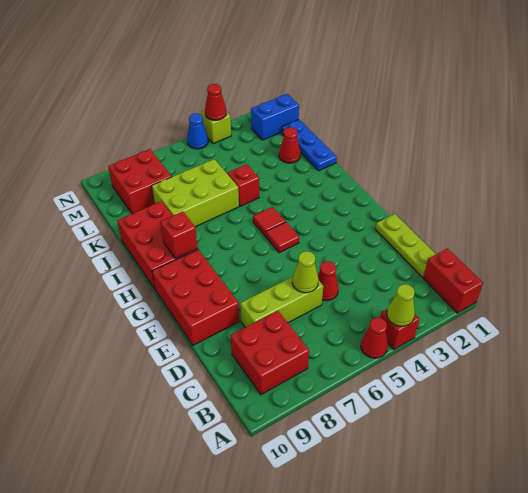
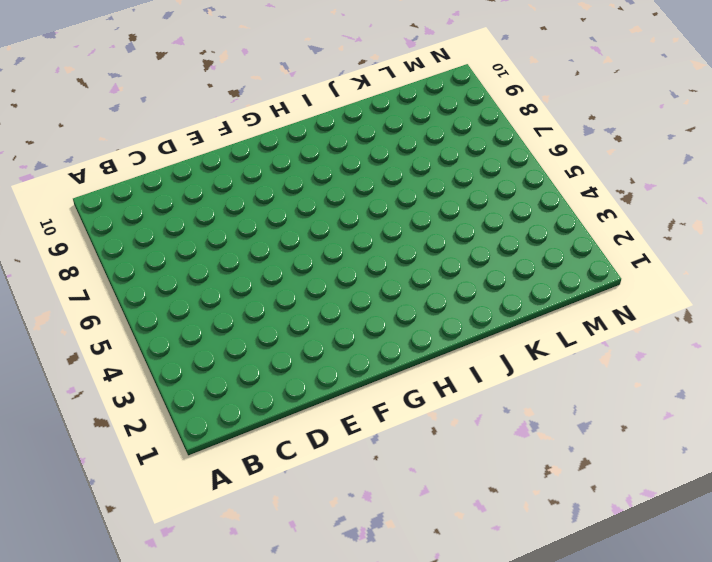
none -> red 1x2 brick [423,249,483,313]
none -> red 1x1 brick [380,309,419,349]
none -> red 1x1 cone [361,317,388,358]

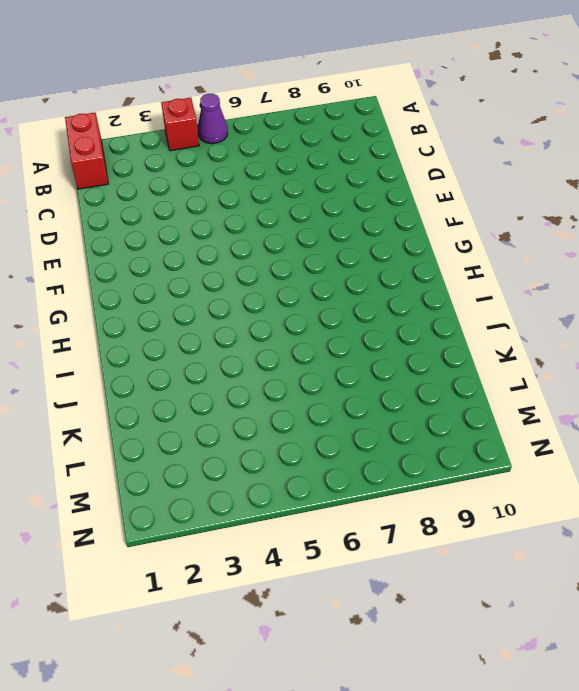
purple 1x1 cone [198,94,228,144] -> red 1x1 cone [361,317,388,358]
none -> red 2x2 brick [231,311,309,395]
none -> lime 1x3 plate [375,214,436,277]
none -> red 1x1 cone [318,261,339,301]

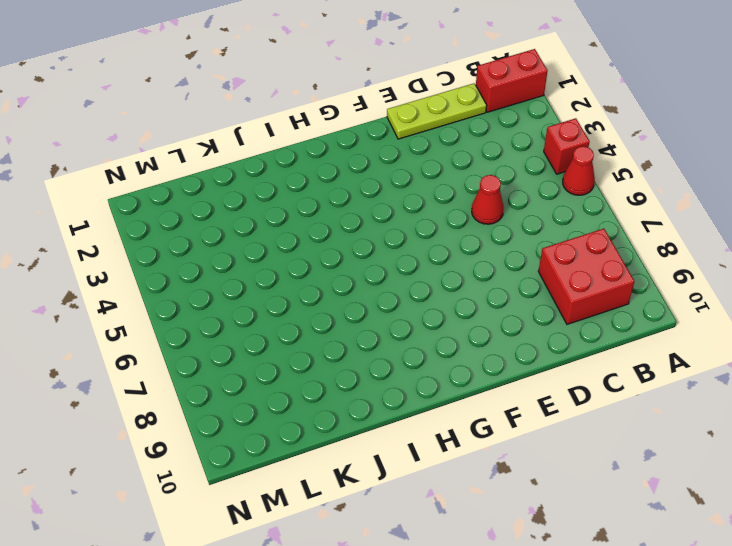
none -> lime 1x3 brick [240,277,323,327]
none -> red 2x3 brick [152,250,239,345]
none -> red 1x1 tile [266,222,299,253]

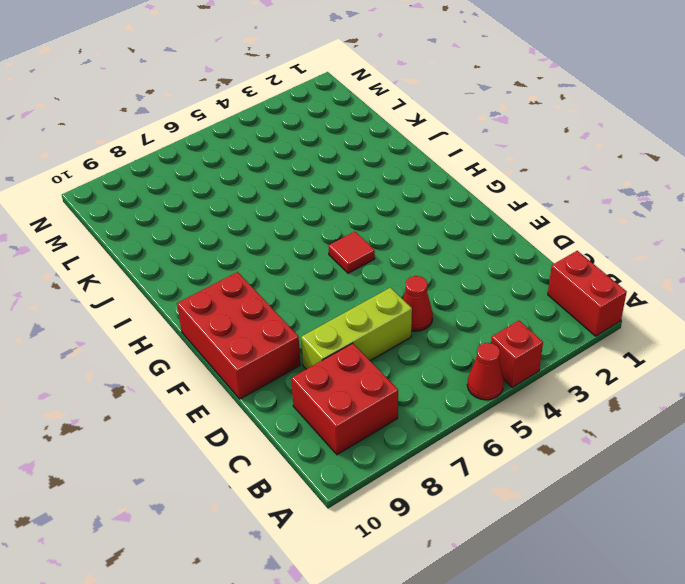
none -> lime 1x3 plate [375,214,436,277]
none -> red 1x1 tile [253,207,285,236]
none -> red 2x3 brick [117,201,198,289]

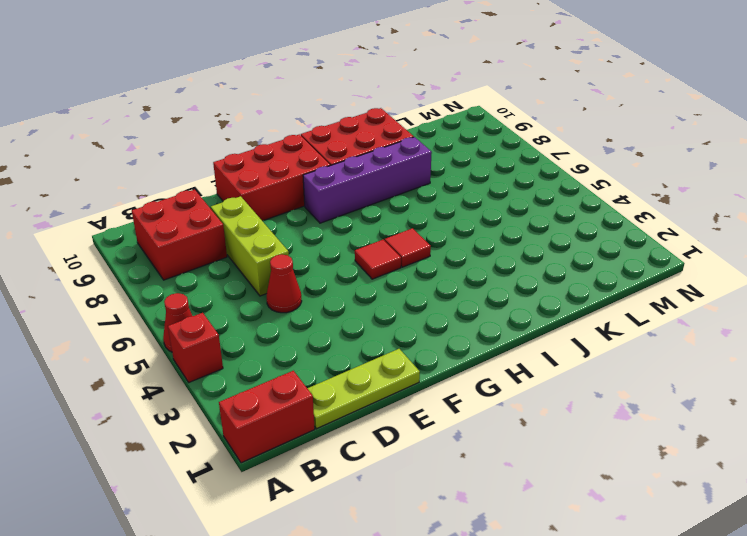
purple 1x4 brick [303,137,432,223] -> lime 2x3 brick [152,159,239,227]
none -> blue 1x3 plate [281,119,337,171]
none -> red 1x1 brick [227,164,259,206]
none -> red 1x1 cone [279,127,301,163]

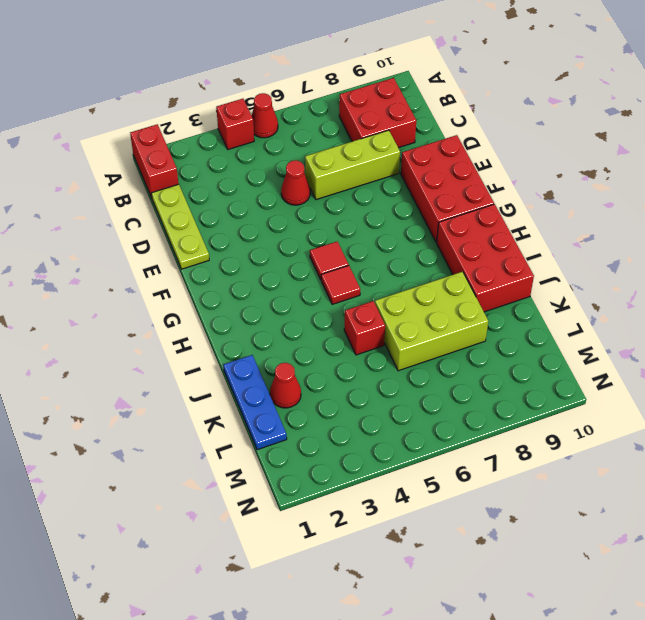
none -> red 2x2 brick [108,149,172,214]
none -> blue 1x2 brick [251,94,299,140]
none -> lime 1x1 brick [201,110,231,144]

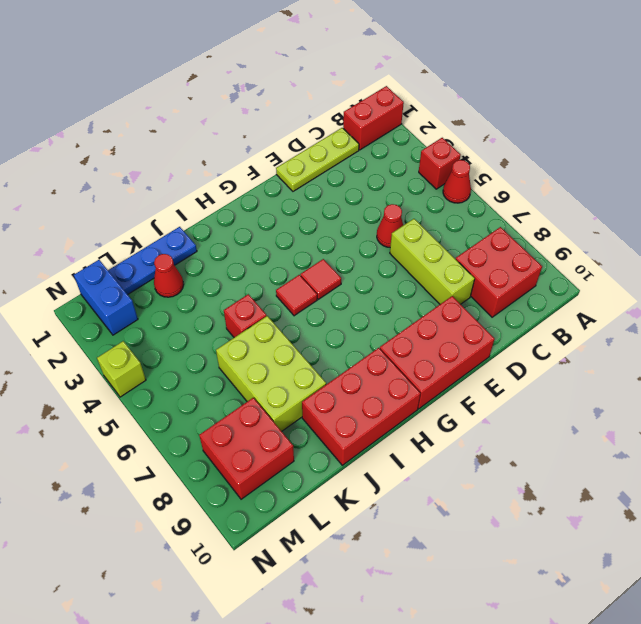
none -> blue 1x1 cone [187,113,208,149]
none -> lime 1x1 cone [387,284,415,326]
none -> lime 1x1 cone [292,251,319,293]

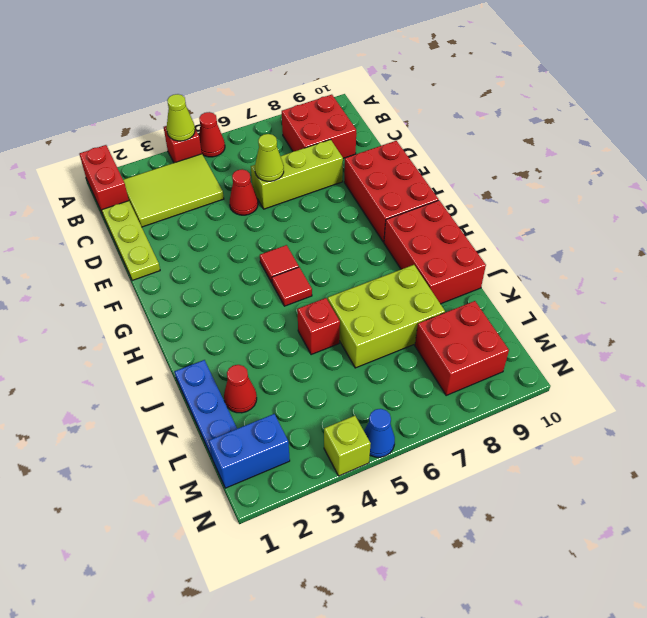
lime 2x3 tile [123,154,224,227] -> none
none -> red 1x1 brick [160,211,197,259]
none -> red 1x1 cone [205,84,226,120]

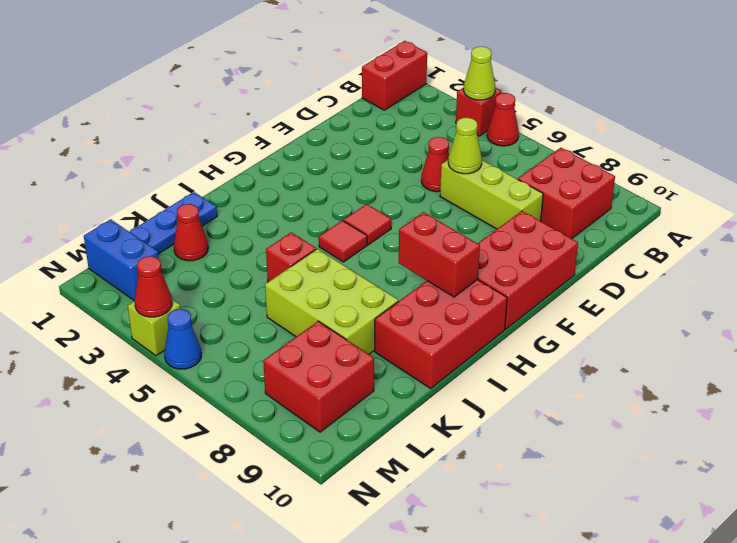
red 1x2 brick [399,212,480,297] -> red 1x1 brick [160,211,197,259]
none -> lime 1x3 plate [375,214,436,277]

